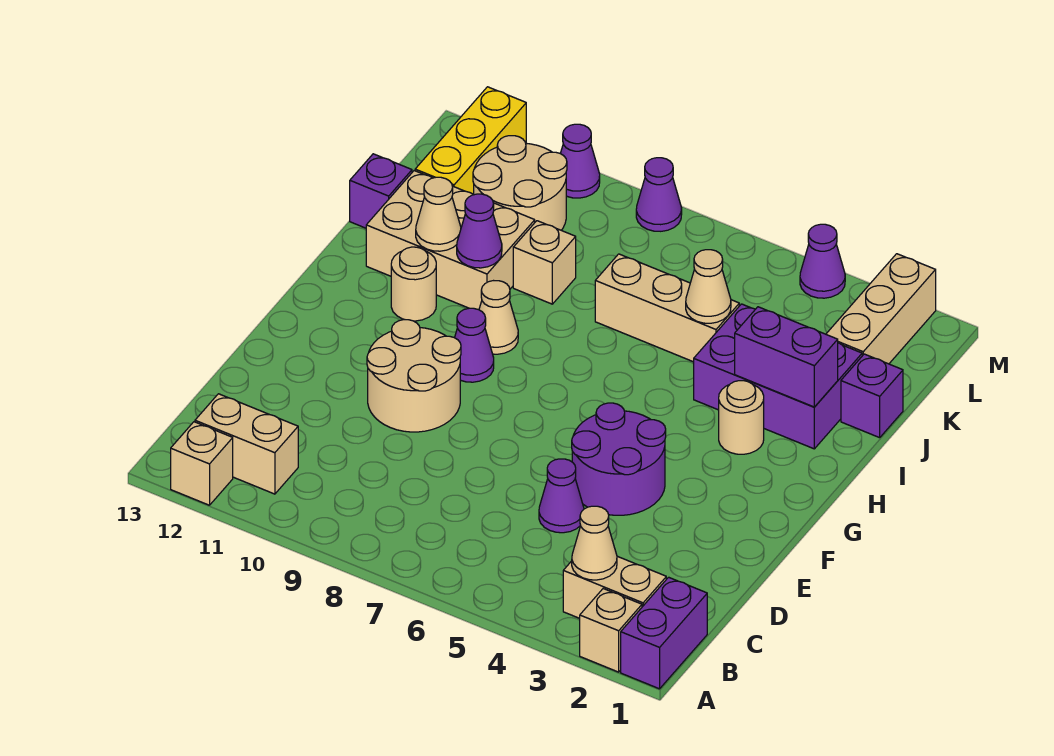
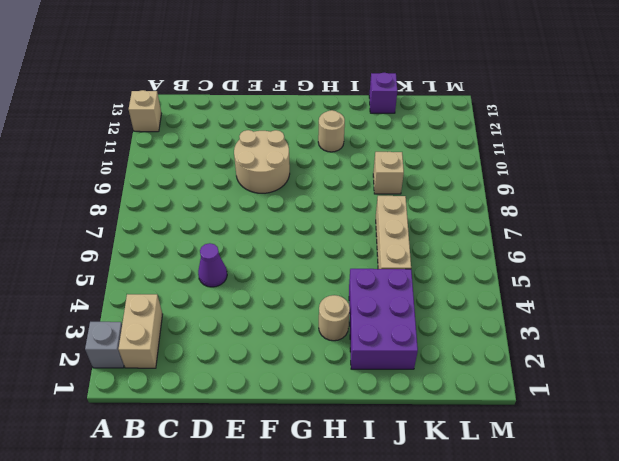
grey 1x1 brick [85,322,124,368] -> tan 1x1 brick [580,589,642,672]
none -> purple 1x2 brick [621,577,707,689]
none -> tan 1x2 brick [195,394,298,494]
none -> purple 2x2 round brick [572,403,666,515]

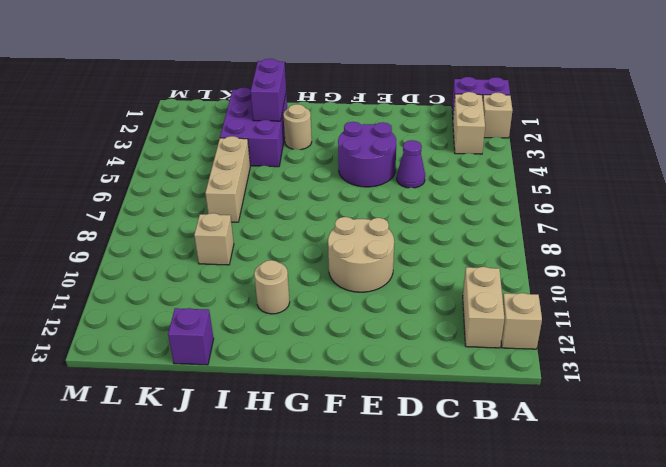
none -> purple 1x1 cone [455,308,494,382]
none -> tan 1x1 cone [479,281,518,354]
none -> tan 2x3 brick [366,171,535,310]

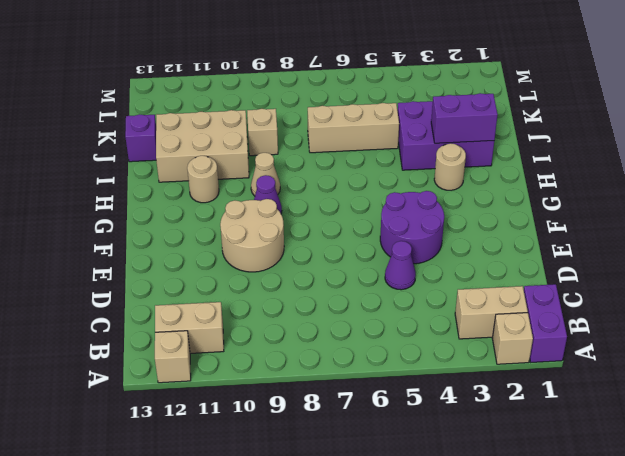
none -> purple 1x1 brick [841,354,903,438]
none -> tan 1x3 brick [826,254,936,364]
none -> tan 2x2 round brick [473,136,567,230]

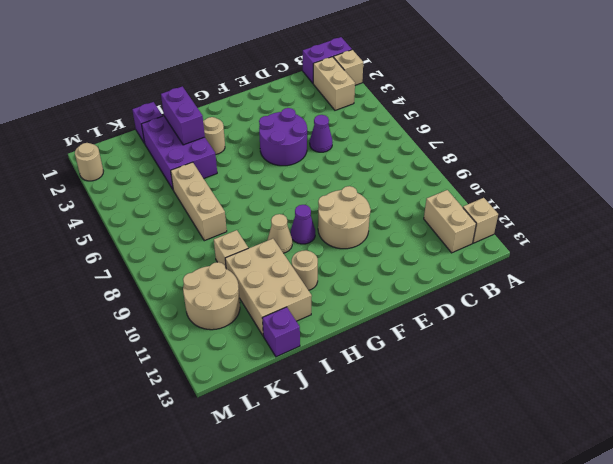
tan 1x1 round brick [75,143,103,181] -> tan 1x3 brick [826,254,936,364]
none -> yellow 1x3 brick [415,87,526,195]
none -> purple 1x1 cone [800,224,845,298]
none -> purple 1x1 cone [636,158,682,231]

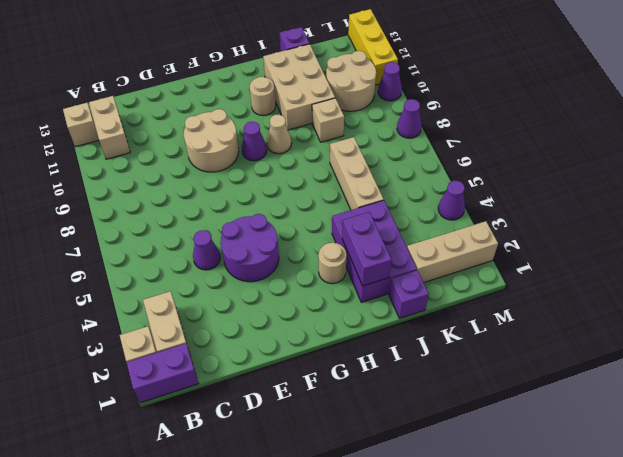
yellow 1x3 brick [348,9,398,85] -> yellow 1x3 brick turned to [415,87,526,195]
none -> tan 1x1 cone [572,506,617,580]
none -> purple 1x1 cone [457,194,502,268]
none -> tan 1x1 cone [416,177,461,251]

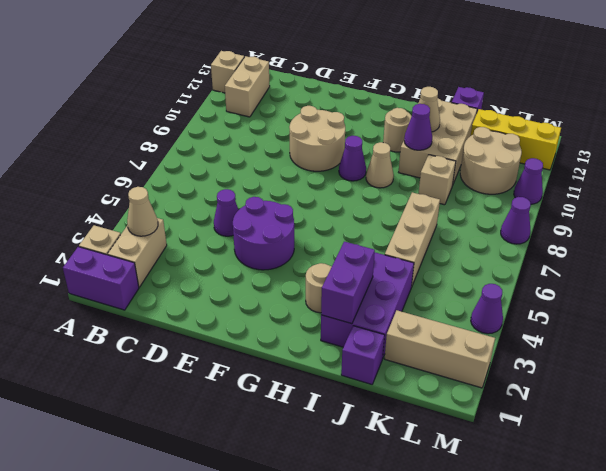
none -> tan 1x1 cone [686,250,731,323]

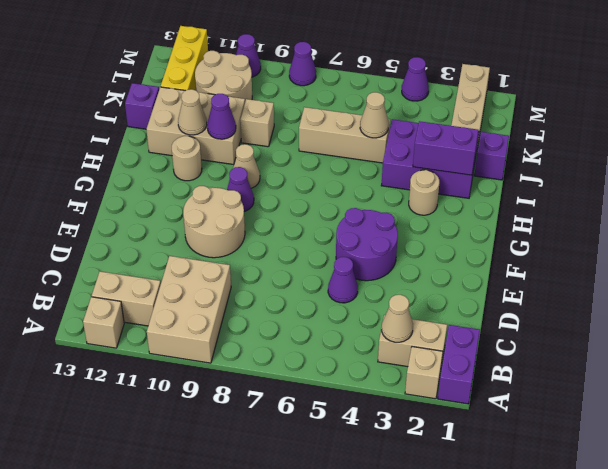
tan 2x3 brick [147,256,231,363] -> none

